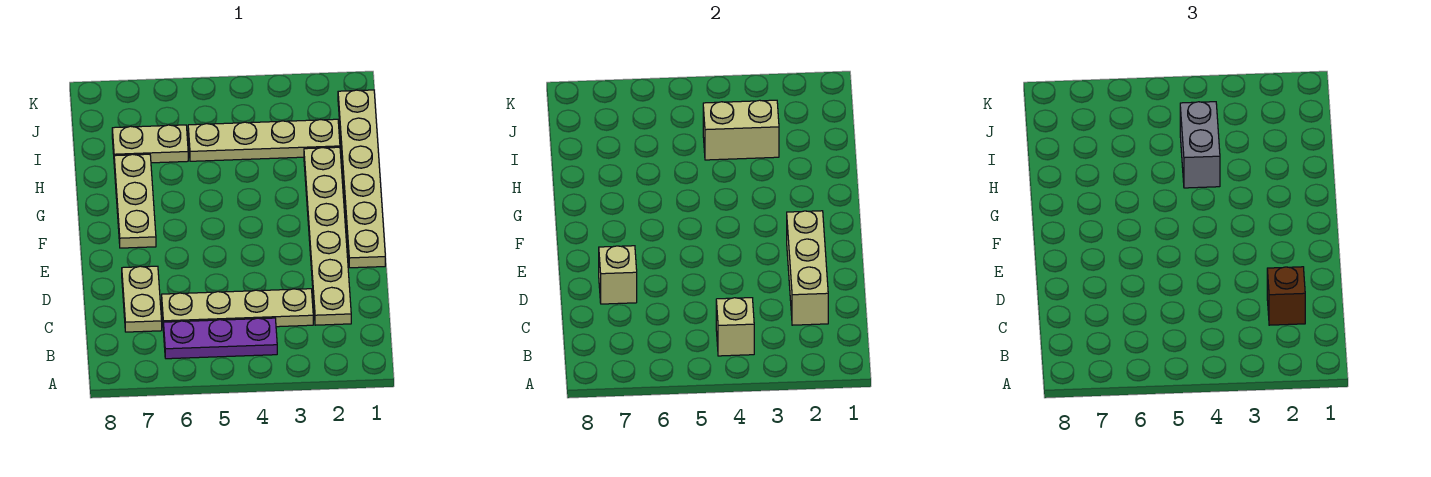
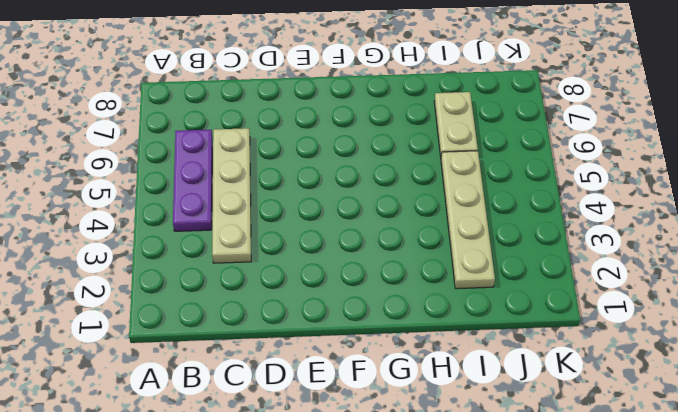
none -> tan 1x6 plate [304,147,351,325]
none -> tan 1x2 plate [122,266,162,332]
none -> tan 1x6 plate [338,90,385,268]

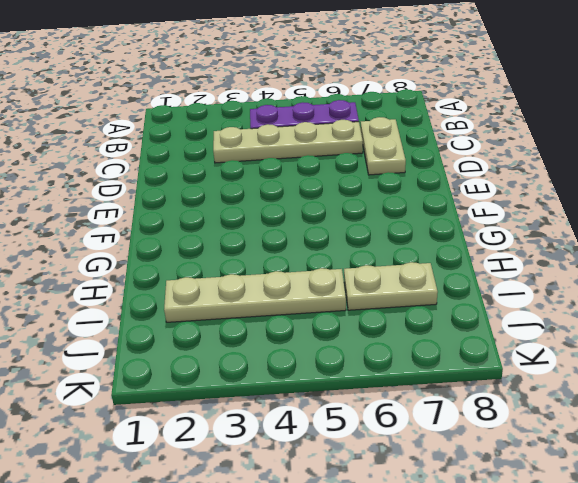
none -> tan 1x6 plate [304,147,351,325]
none -> tan 1x6 plate [338,90,385,268]
none -> tan 1x3 plate [114,154,156,248]

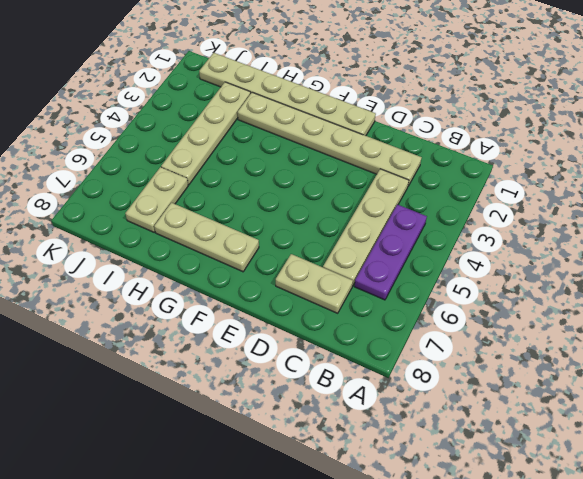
none -> tan 1x1 brick [716,298,754,356]
none -> tan 1x3 brick [787,211,828,325]
none -> tan 1x1 brick [599,246,637,304]

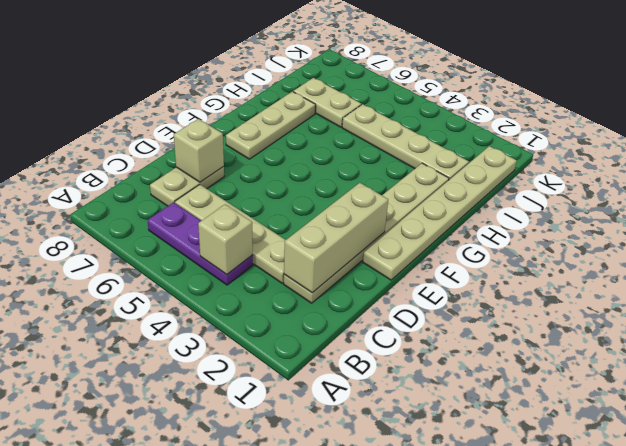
none -> tan 1x2 brick [703,100,779,160]
none -> brown 1x1 brick [1267,267,1305,325]
none -> grey 1x2 brick [1180,102,1220,188]

